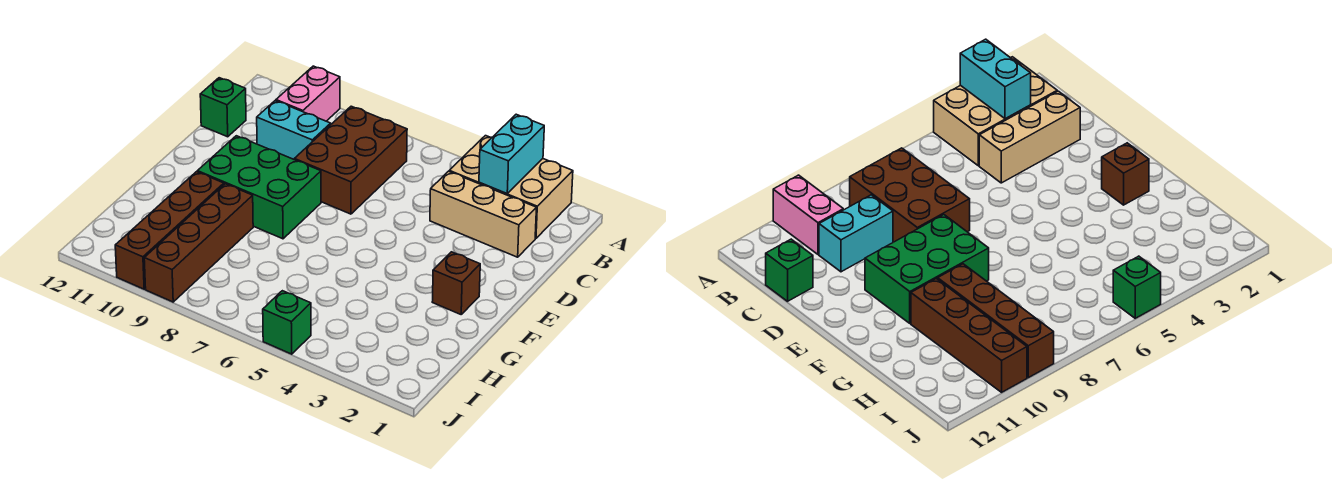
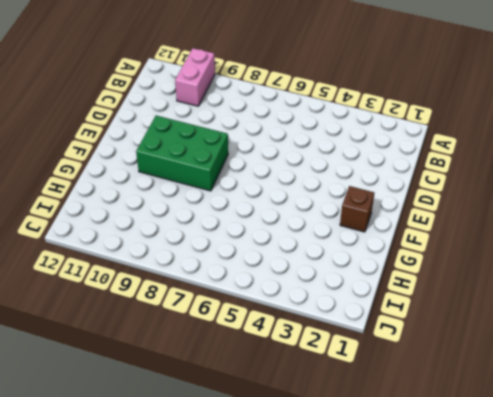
none -> tan 2x3 brick [449,136,573,238]
none -> brown 2x3 brick [294,106,407,214]
none -> tan 1x3 brick [430,171,536,257]

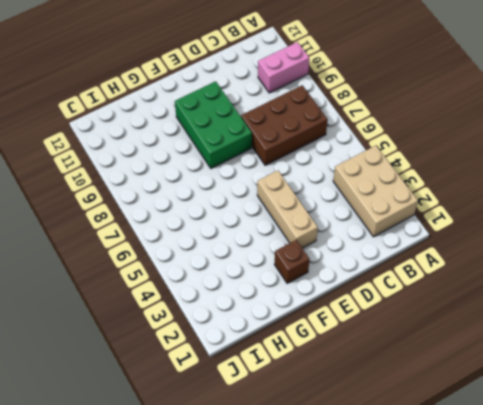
tan 1x3 brick [257,171,318,248] -> tan 1x3 brick moved to [430,171,536,257]
none -> cyan 1x2 brick [257,101,331,159]
none -> green 1x1 brick [200,78,246,137]
none -> brown 1x4 brick [144,184,253,302]

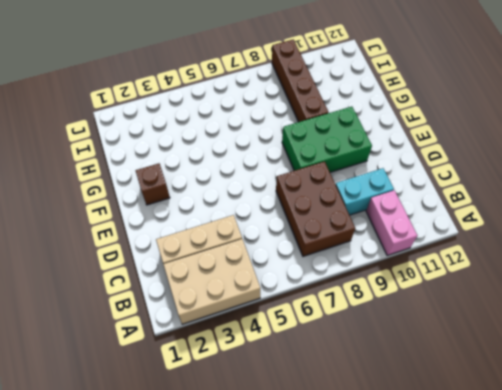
none -> green 1x1 brick [200,78,246,137]
none -> brown 1x4 brick [115,172,224,289]
none -> green 1x1 brick [263,291,311,354]

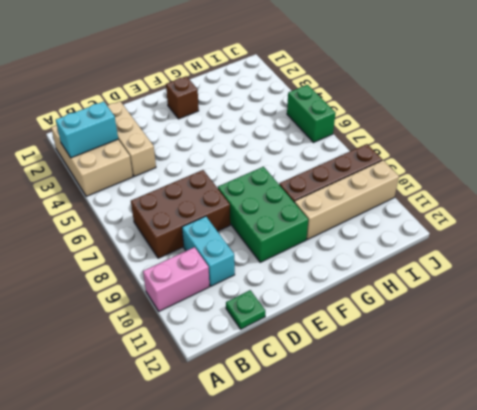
green 1x1 plate [226,290,265,329] -> green 1x1 brick [200,78,246,137]
tan 1x4 brick [294,160,399,240] -> brown 1x4 brick [115,172,224,289]
green 1x2 brick [287,85,335,142] -> green 1x1 brick [263,291,311,354]

